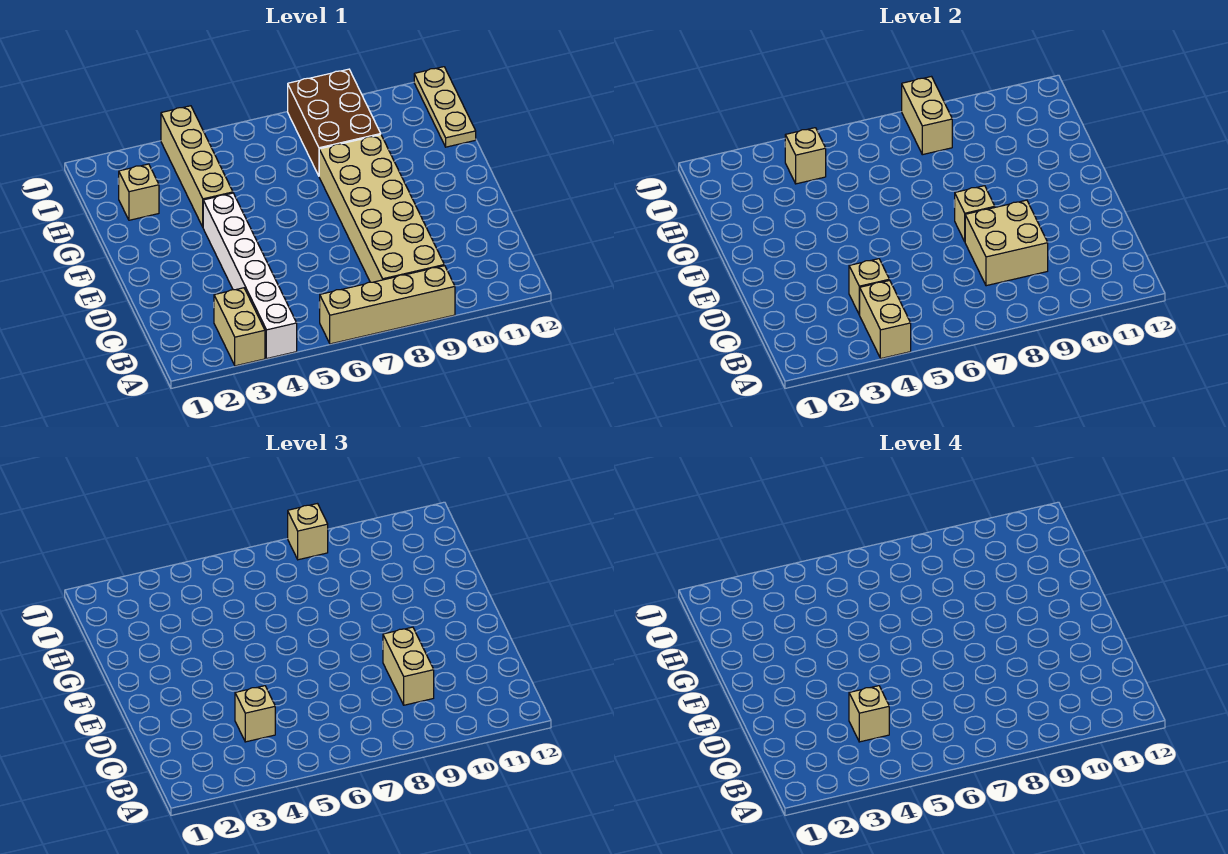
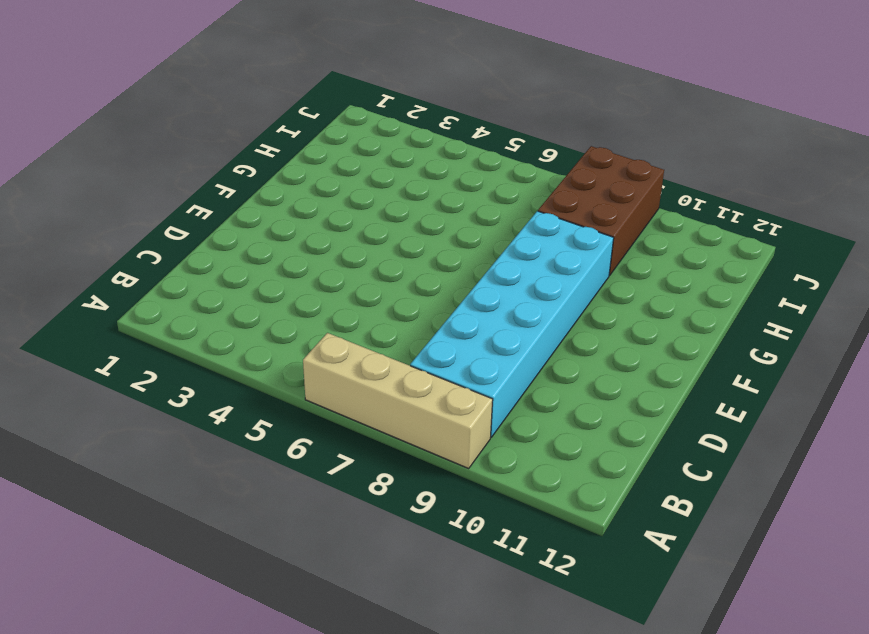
cyan 2x6 brick [410,211,614,437] -> tan 2x6 brick [319,135,444,282]
none -> tan 1x2 brick [214,288,265,366]
none -> white 1x6 brick [203,193,297,358]
none -> tan 1x4 brick [161,106,233,227]

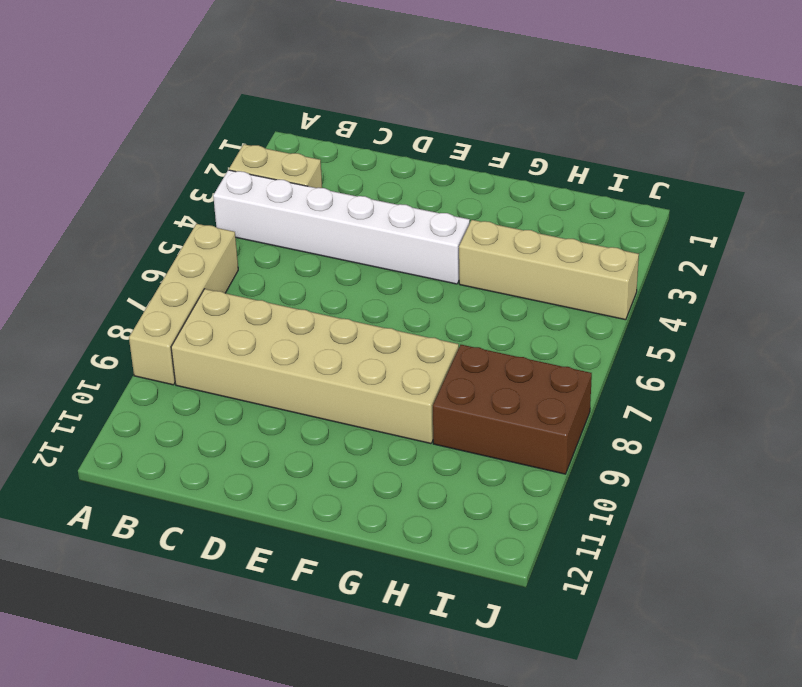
none -> tan 1x1 brick [118,164,159,220]
none -> tan 1x3 plate [414,67,476,147]
none -> tan 1x2 brick [860,280,911,358]

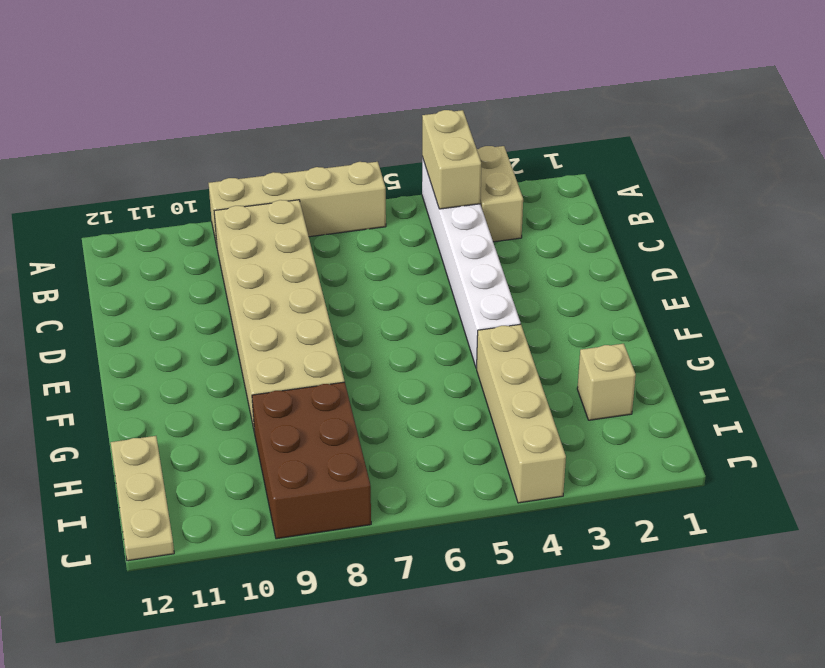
none -> tan 1x1 brick [849,259,889,315]
none -> tan 2x2 brick [965,200,1048,286]
none -> tan 1x1 brick [954,186,995,241]

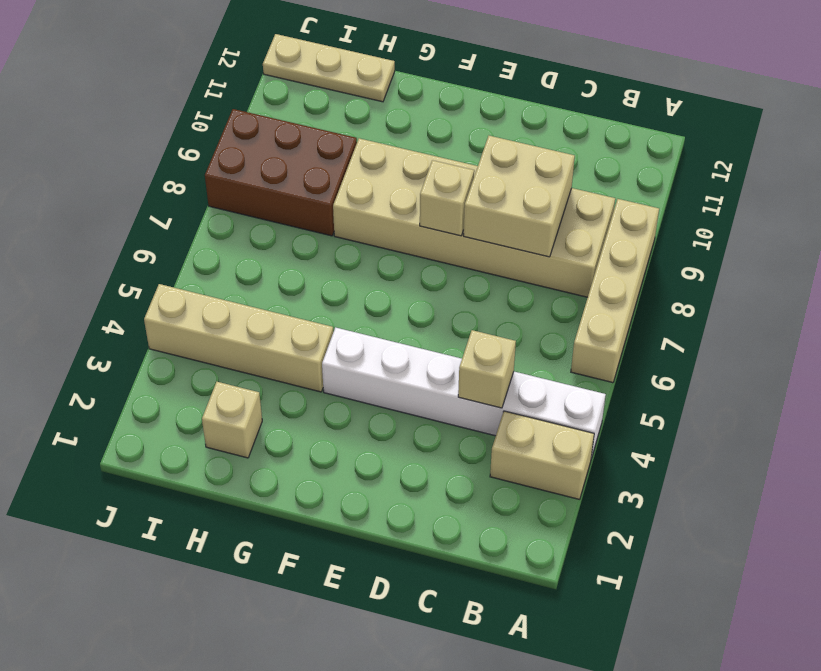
none -> tan 1x2 brick [860,280,911,358]
none -> tan 1x1 brick [785,128,826,184]
none -> tan 1x2 brick [902,77,952,155]

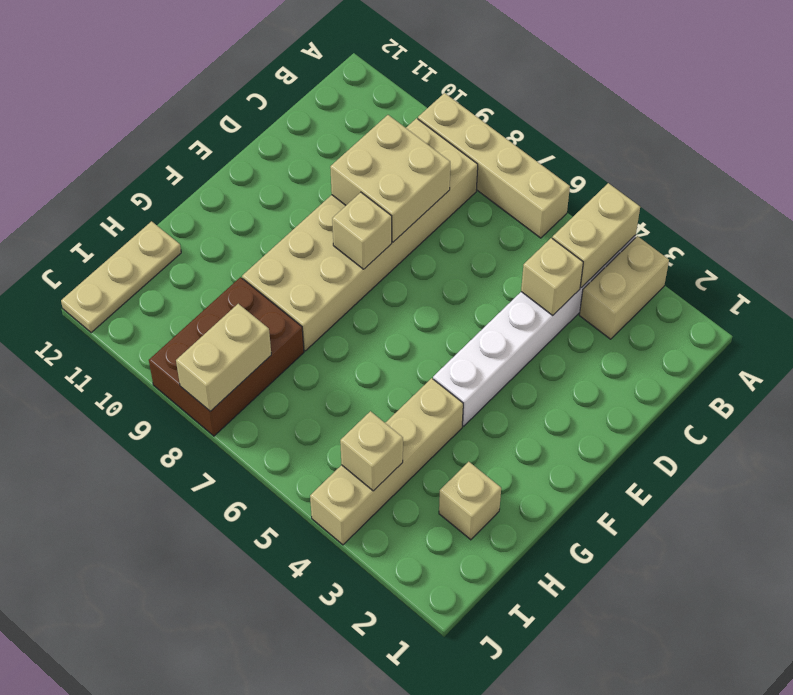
none -> tan 1x1 brick [235,686,275,742]
none -> tan 1x2 brick [383,627,434,705]
none -> tan 1x1 brick [288,504,328,560]

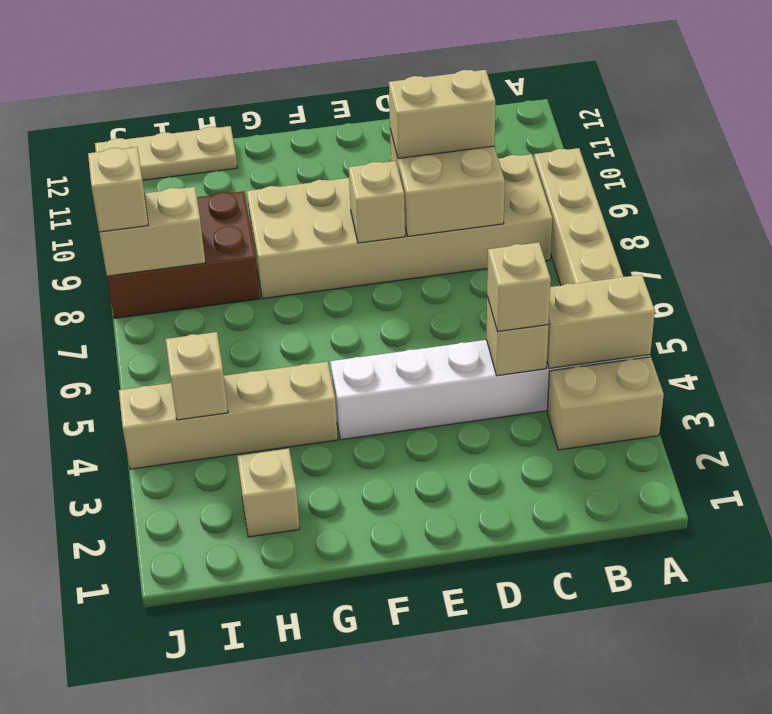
none -> tan 1x1 brick [849,686,889,742]

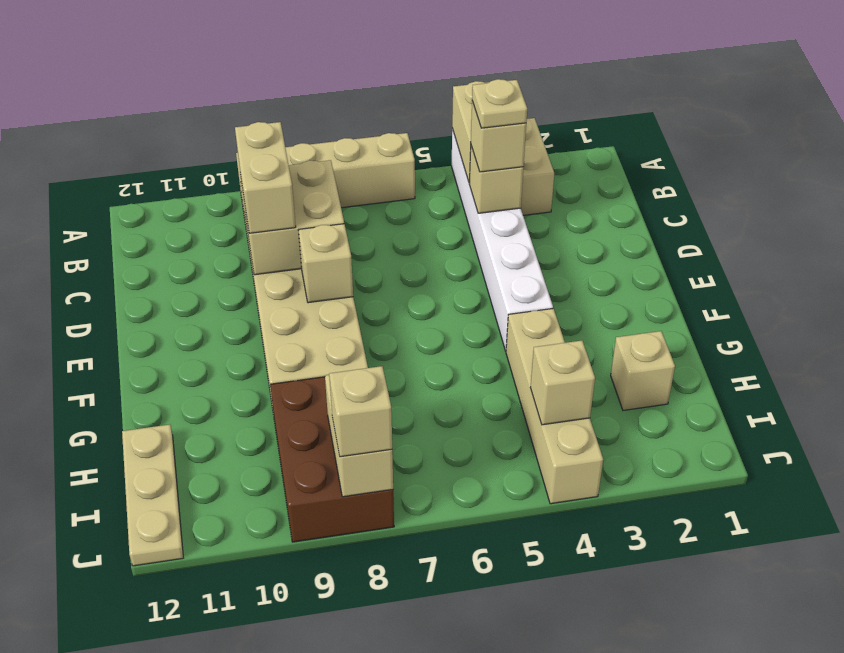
tan 1x1 plate [472,79,527,128] -> tan 1x1 brick [849,686,889,742]

